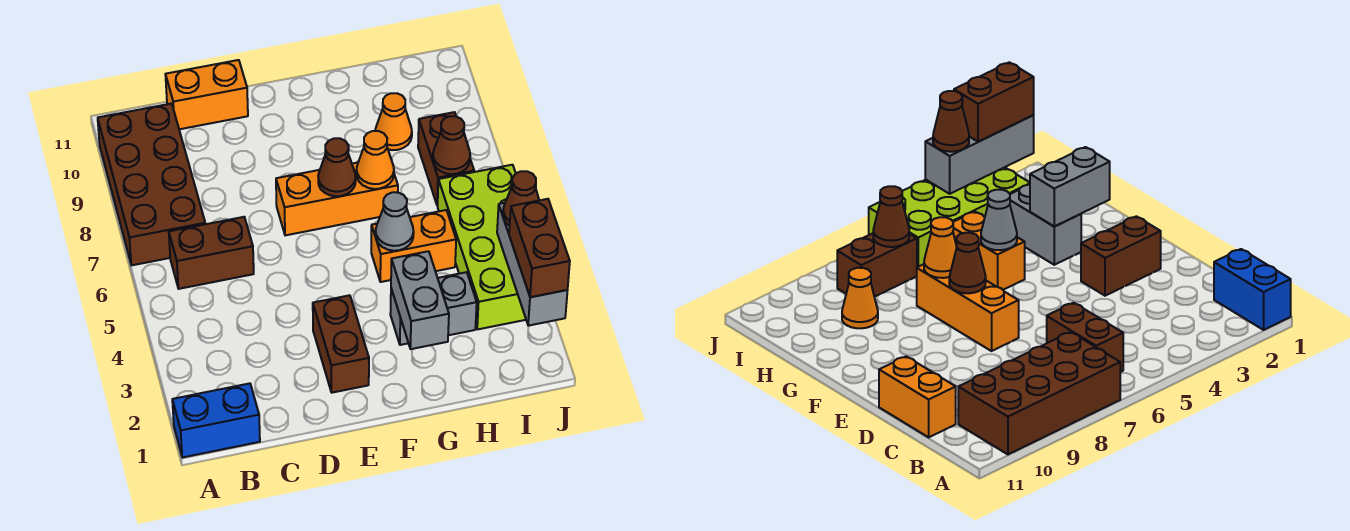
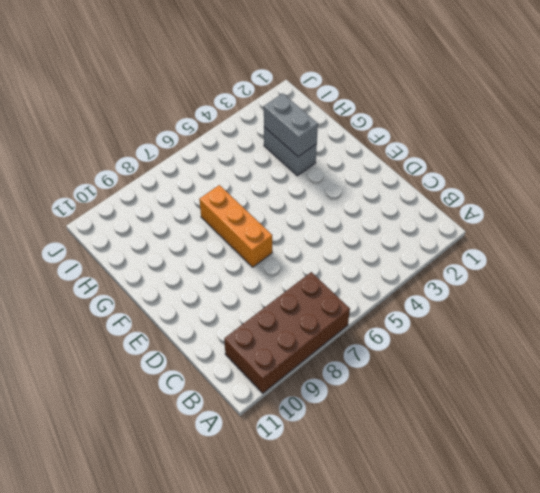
grey 1x2 brick [264,93,318,157] -> grey 1x2 brick turned to [391,251,449,349]
none -> blue 1x2 brick [172,383,260,457]
none -> brown 1x2 brick [169,217,254,289]
none -> orange 1x2 brick [165,60,248,129]

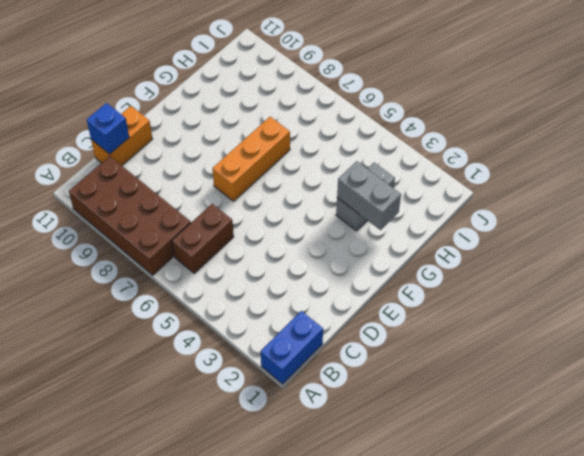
blue 1x1 brick [87,103,129,154] -> none
none -> brown 1x2 brick [313,295,369,393]
none -> orange 1x2 brick [371,210,456,282]
none -> orange 1x1 cone [375,93,412,150]

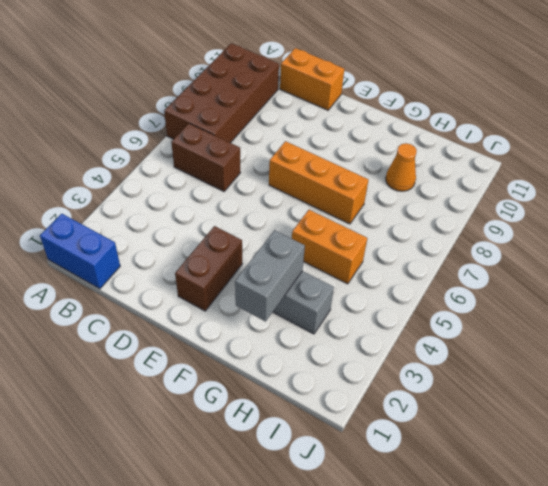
none -> lime 2x4 brick [438,165,526,329]
none -> brown 1x2 brick [418,112,474,206]
none -> brown 1x1 cone [318,138,356,196]

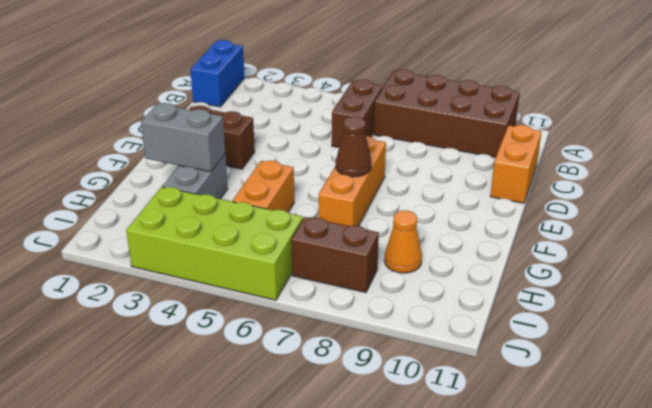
none -> grey 1x1 cone [376,192,414,251]
none -> orange 1x1 cone [356,131,394,189]
none -> brown 1x1 cone [433,116,470,174]

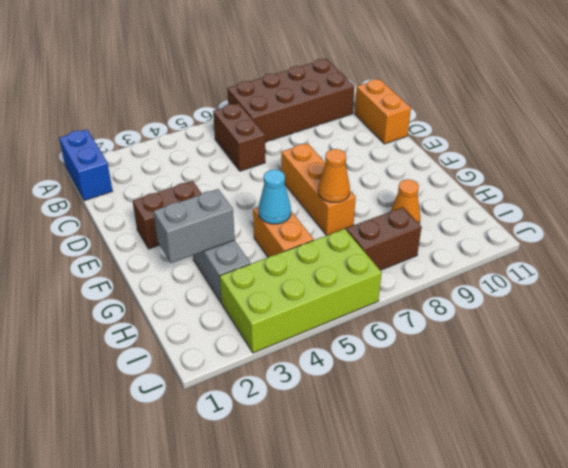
cyan 1x1 cone [259,169,291,224] -> grey 1x1 cone [376,192,414,251]
none -> brown 1x1 cone [318,138,356,196]
none -> brown 1x1 cone [433,116,470,174]
none -> grey 1x3 brick [497,203,568,326]

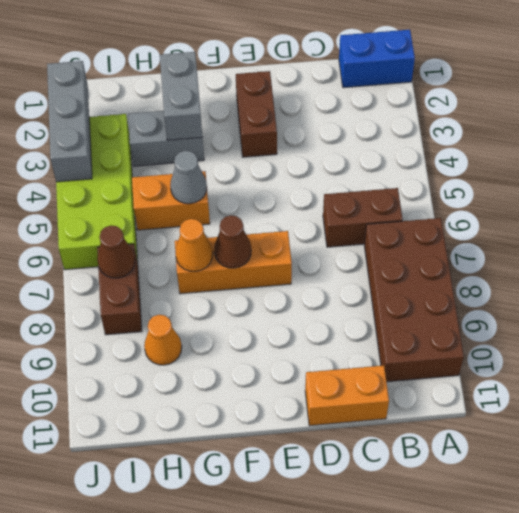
none -> brown 1x2 brick [509,199,570,297]
none -> brown 1x1 cone [503,171,539,226]

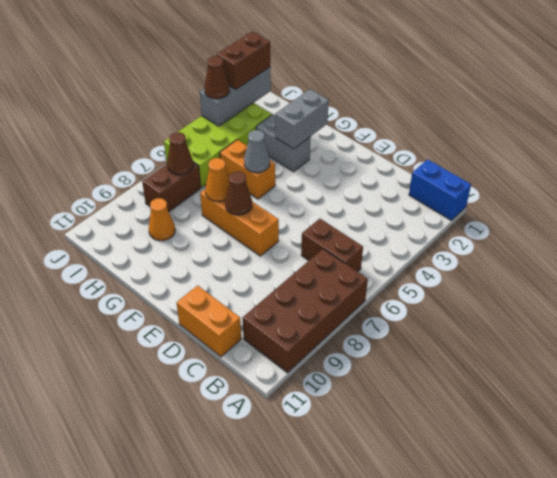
none -> brown 1x2 brick [313,295,369,393]

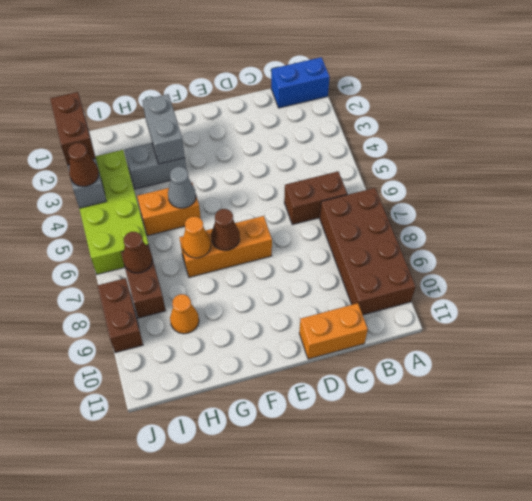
brown 1x2 brick [98,278,143,353] -> brown 1x2 brick moved to [313,295,369,393]

